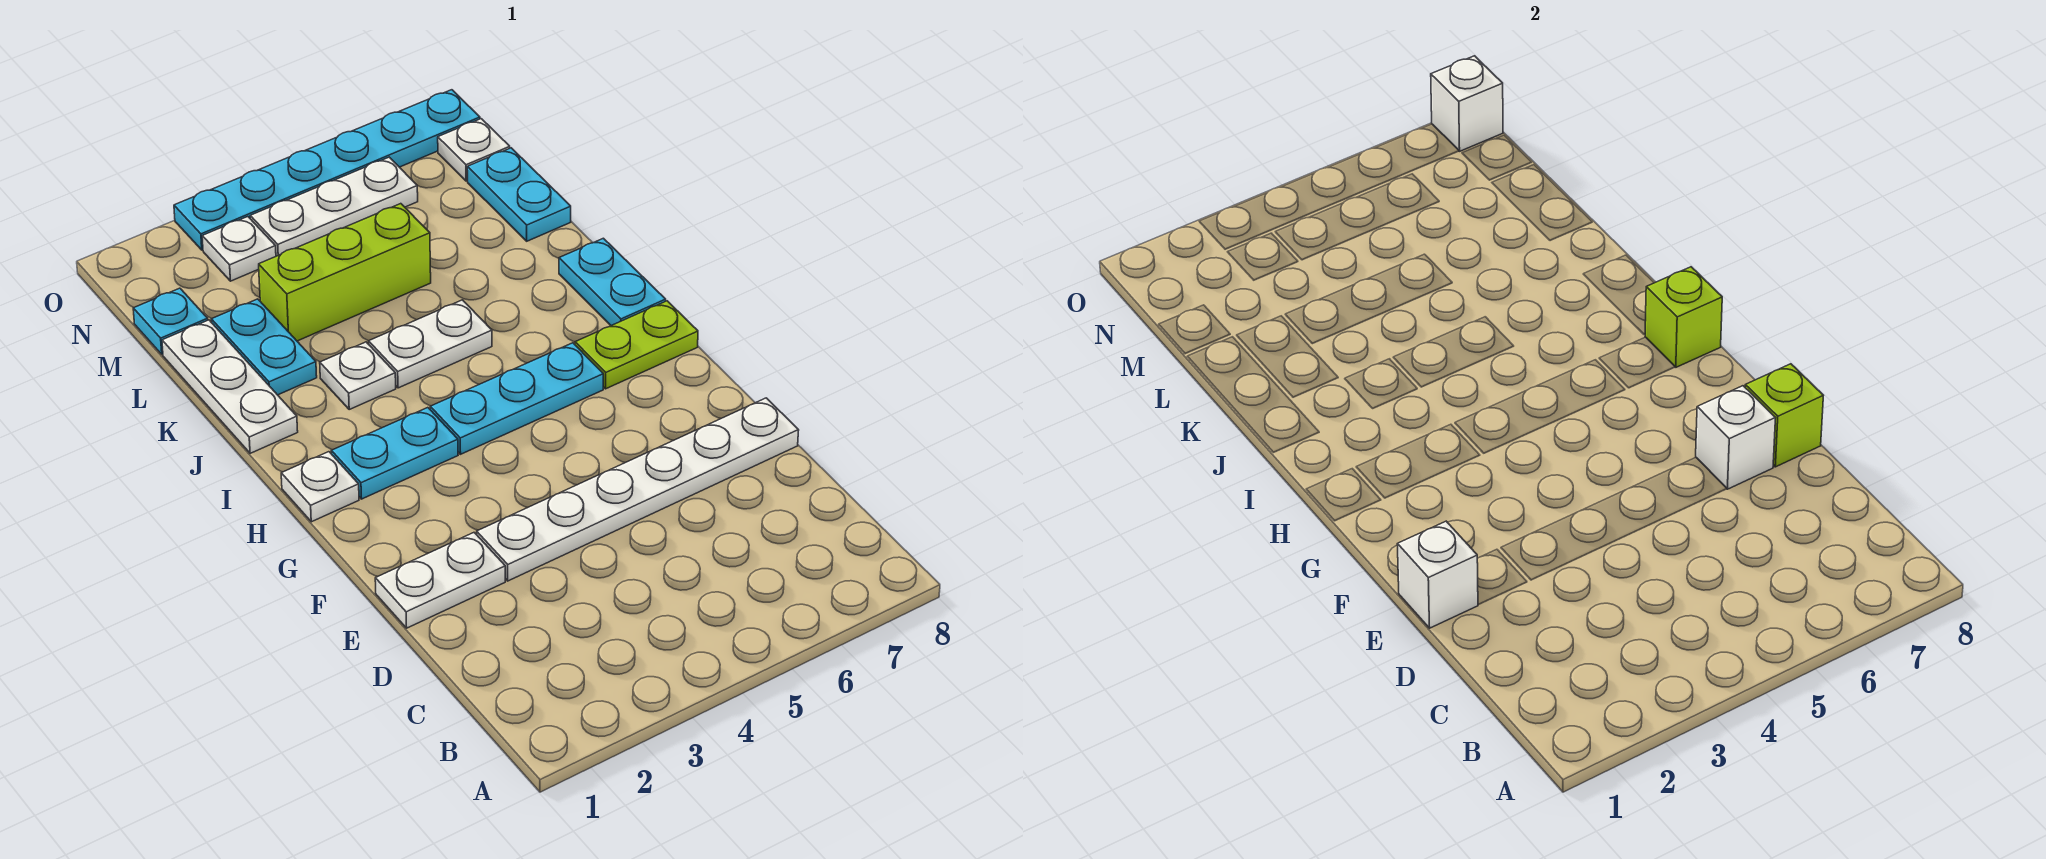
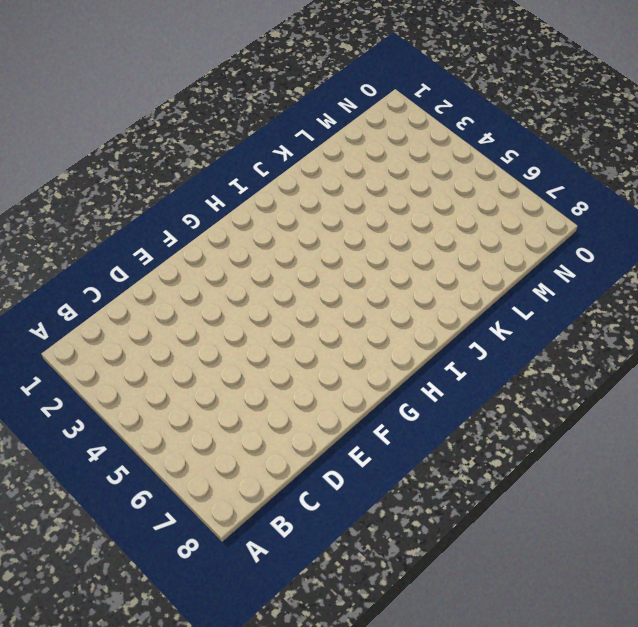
none -> white 1x2 plate [375,533,505,628]
none -> white 1x6 plate [477,398,799,581]
none -> white 1x1 plate [281,452,359,522]

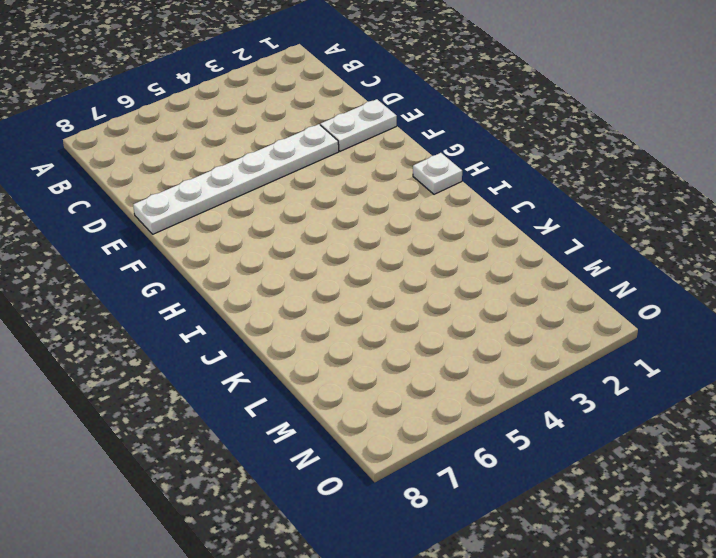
none -> cyan 1x2 plate [331,408,458,499]
none -> cyan 1x3 plate [430,343,603,454]
none -> lime 1x2 plate [575,301,698,389]

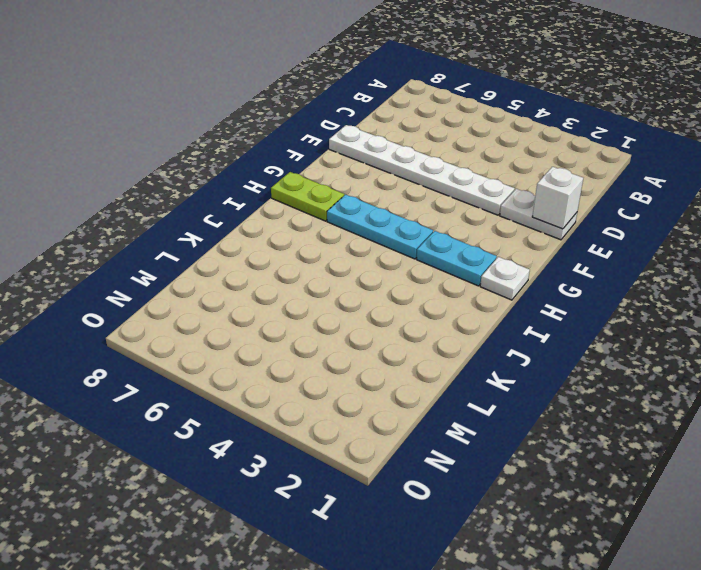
none -> cyan 1x2 plate [559,238,666,326]
none -> white 1x3 plate [162,320,298,453]
none -> white 1x1 plate [320,342,396,409]

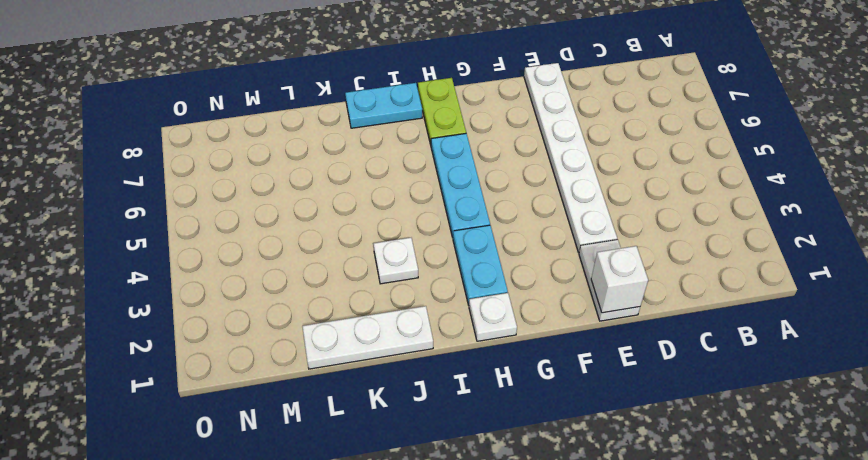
none -> white 1x2 plate [369,300,492,388]
none -> cyan 1x2 plate [211,299,317,395]
none -> lime 1x3 brick [259,204,431,341]

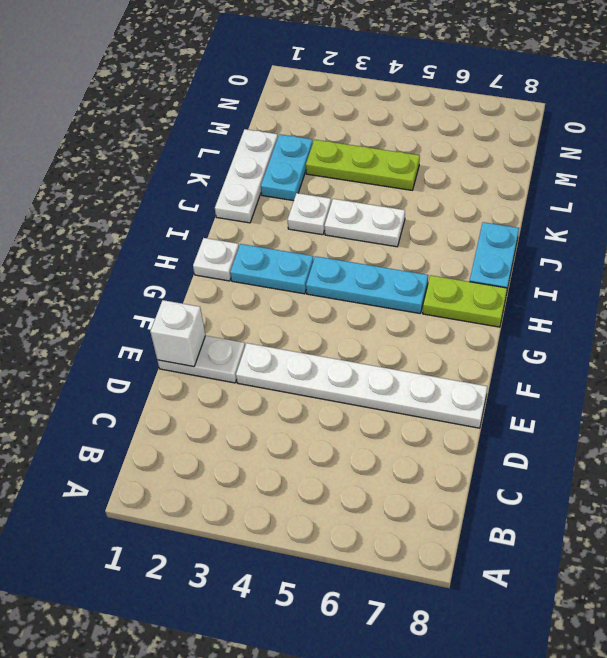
lime 1x3 plate [306,140,420,190] -> lime 1x3 brick [259,204,431,341]
none -> cyan 1x2 plate [467,148,571,241]
none -> cyan 1x1 plate [133,288,208,354]
none -> white 1x1 plate [202,217,276,281]

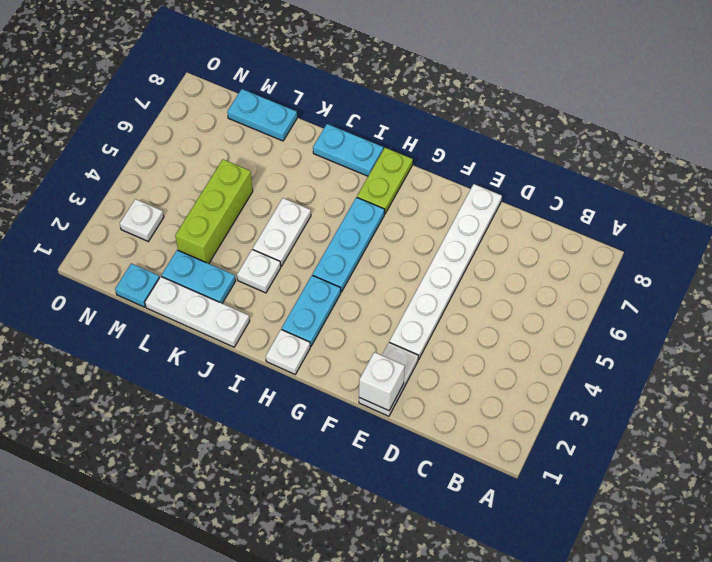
none -> white 1x3 plate [250,157,418,256]
none -> white 1x1 plate [438,119,510,181]
none -> cyan 1x6 plate [174,90,480,250]

